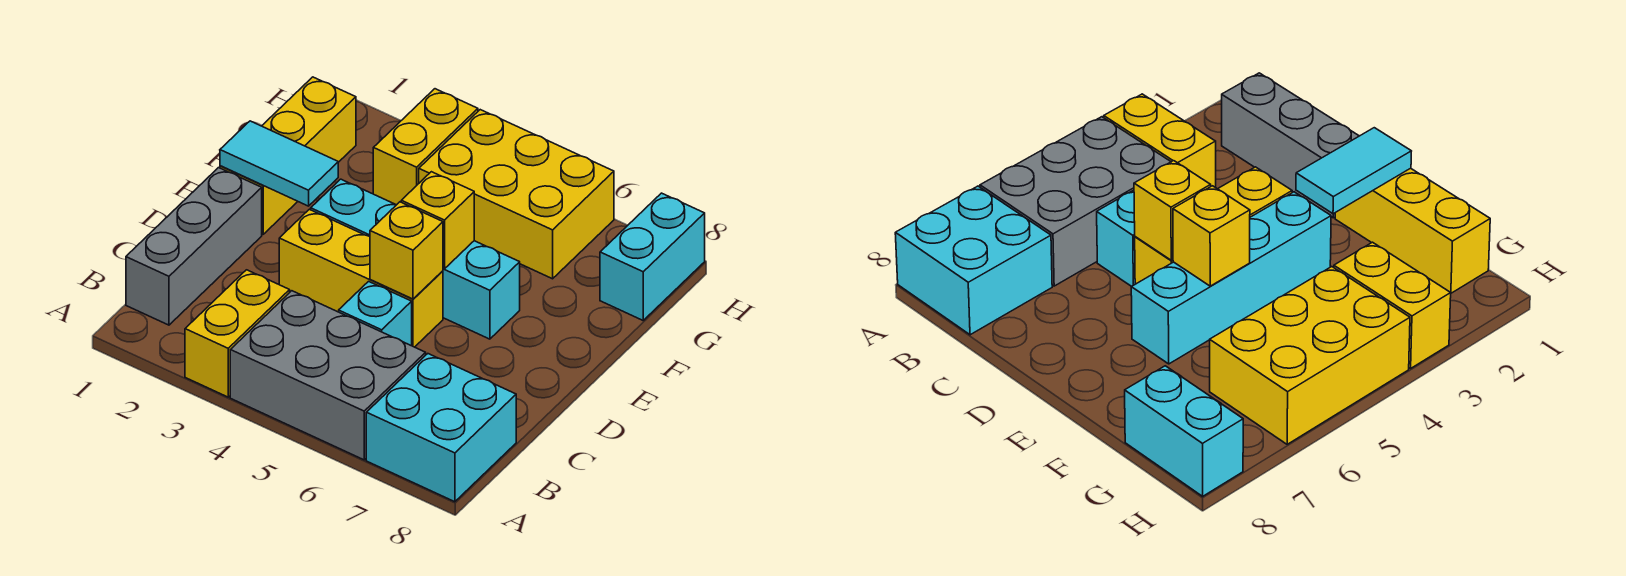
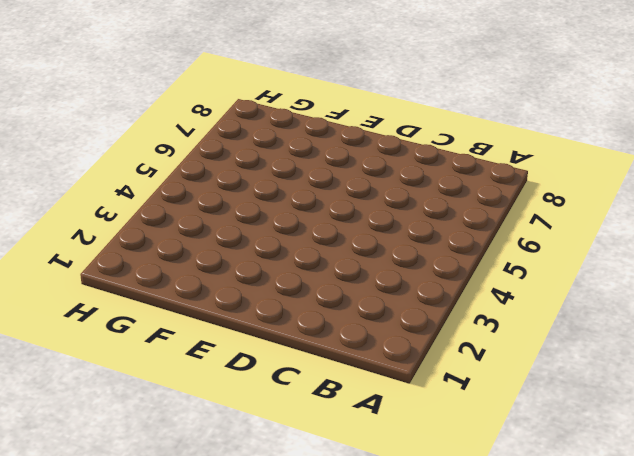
none -> yellow 1x2 brick [185,270,290,397]
none -> grey 2x3 brick [230,291,426,460]
none -> cyan 2x2 brick [366,354,516,502]

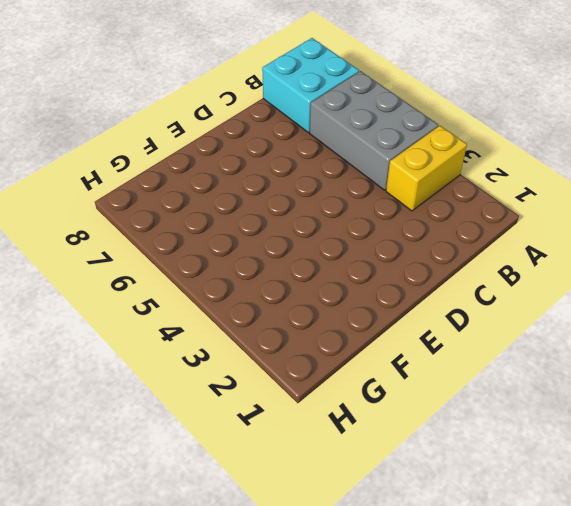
none -> grey 1x3 brick [126,168,262,325]
none -> cyan 1x1 brick [339,281,412,346]
none -> yellow 1x3 brick [279,209,443,347]

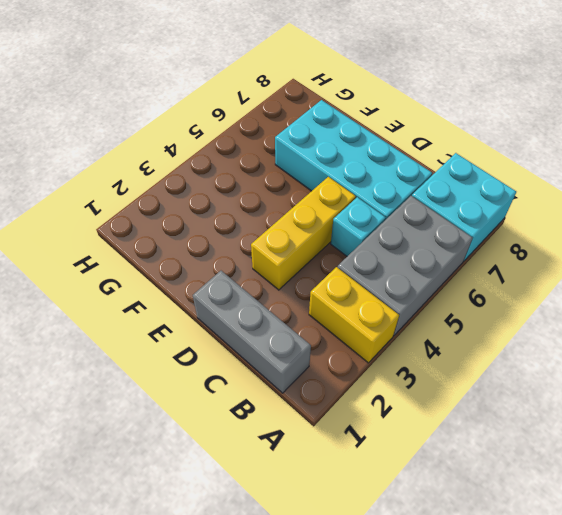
cyan 2x4 brick [275,100,432,220] -> cyan 1x4 brick [311,179,520,339]
none -> yellow 1x3 brick [220,77,356,234]
none -> yellow 1x2 brick [373,89,478,205]
none -> yellow 2x3 brick [419,110,614,279]

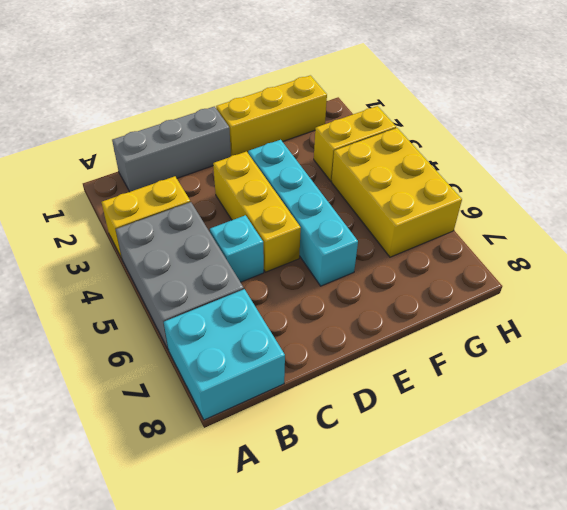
none -> cyan 1x2 brick [600,193,705,320]
none -> yellow 1x1 brick [370,202,443,299]
none -> cyan 1x2 tile [220,121,338,206]

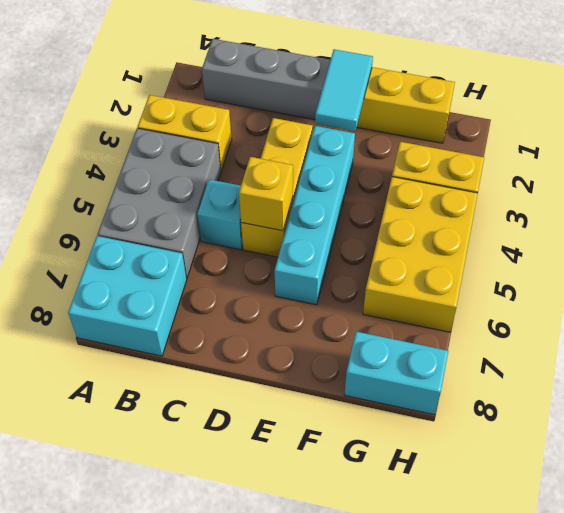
none -> yellow 1x1 brick [401,172,474,269]

